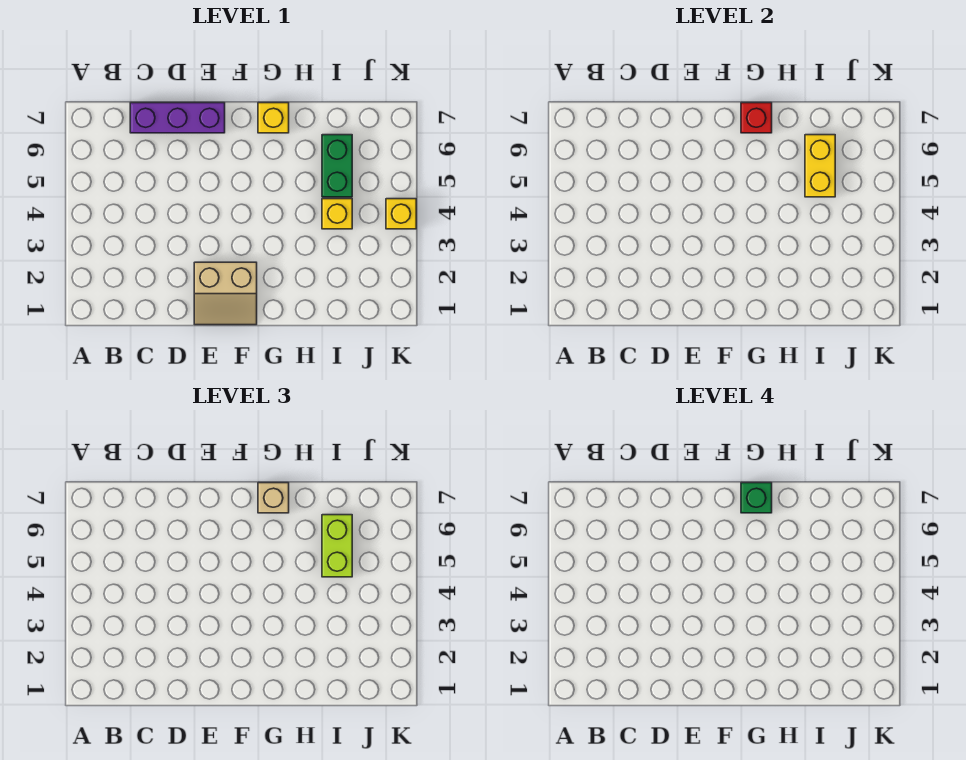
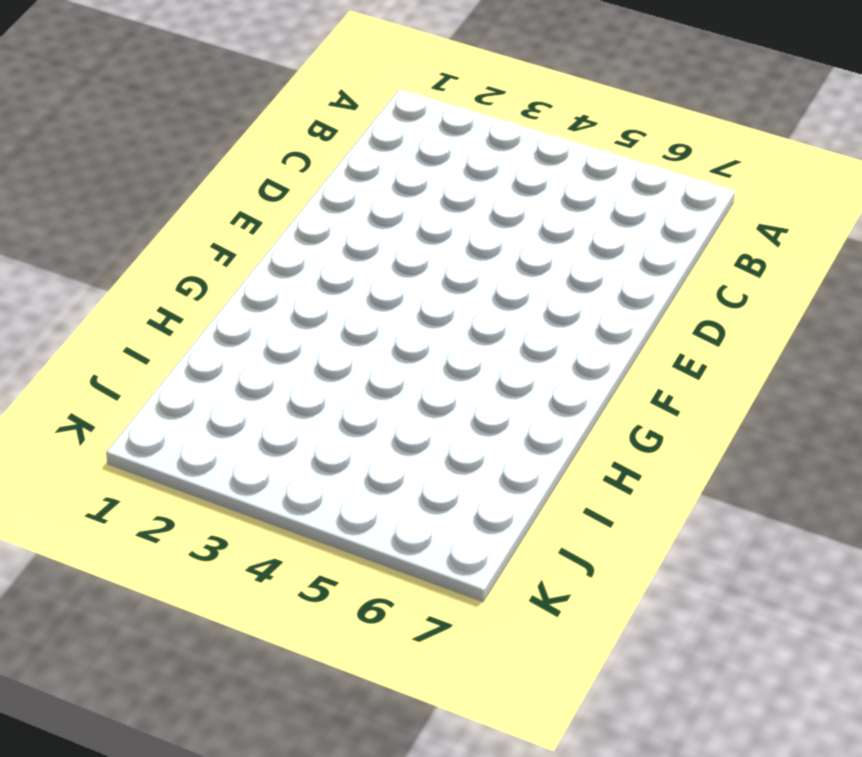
none -> purple 1x3 brick [130,103,225,133]
none -> tan 2x2 slope [194,262,257,325]

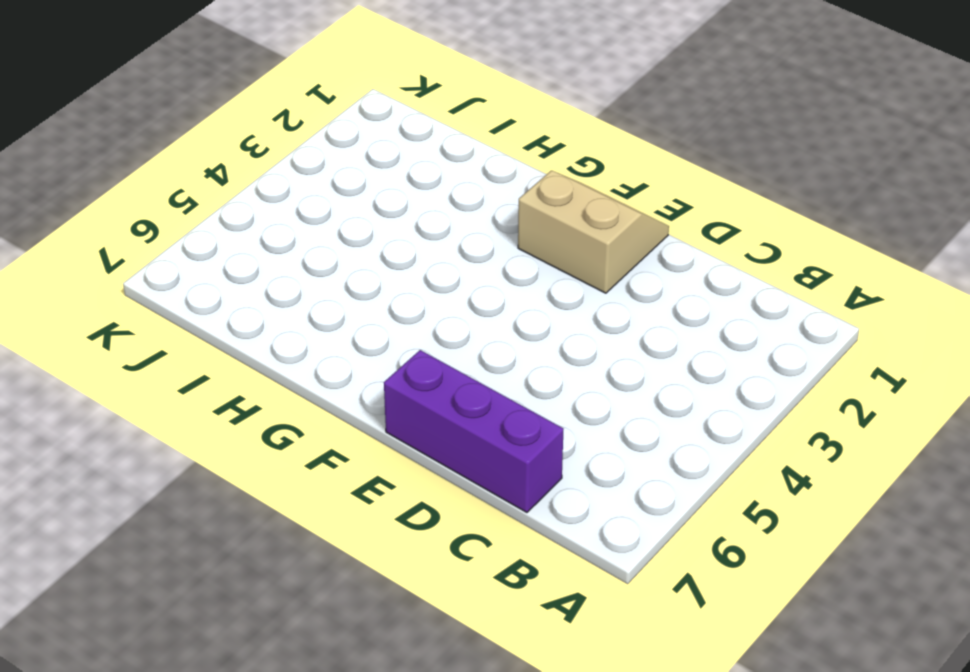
none -> yellow 1x1 brick [258,103,289,133]
none -> yellow 1x1 brick [322,199,352,229]

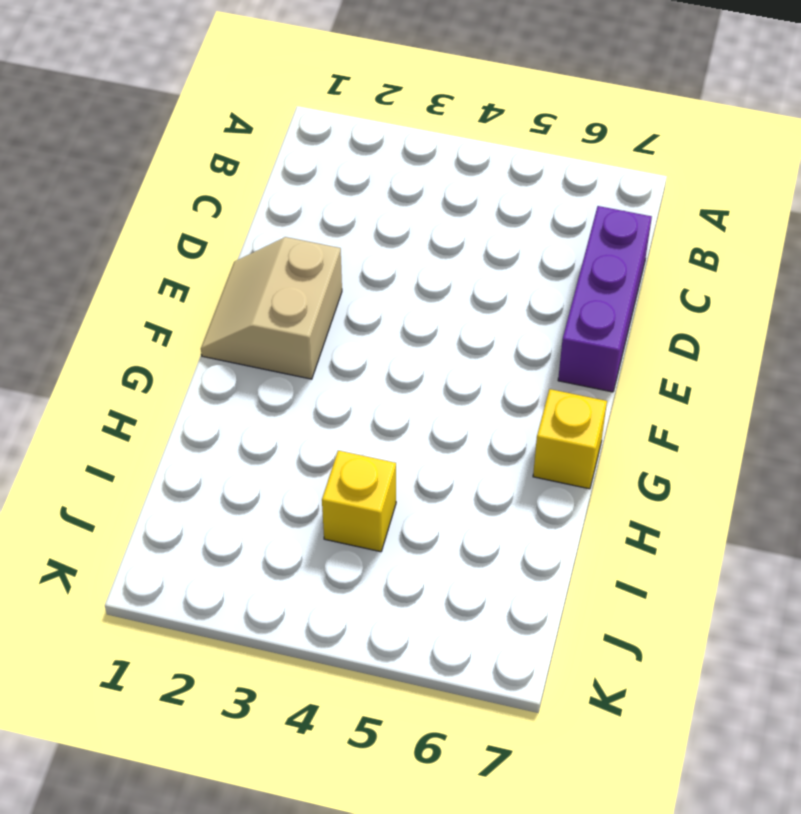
none -> green 1x2 brick [322,135,352,197]
none -> yellow 1x1 brick [386,199,416,229]

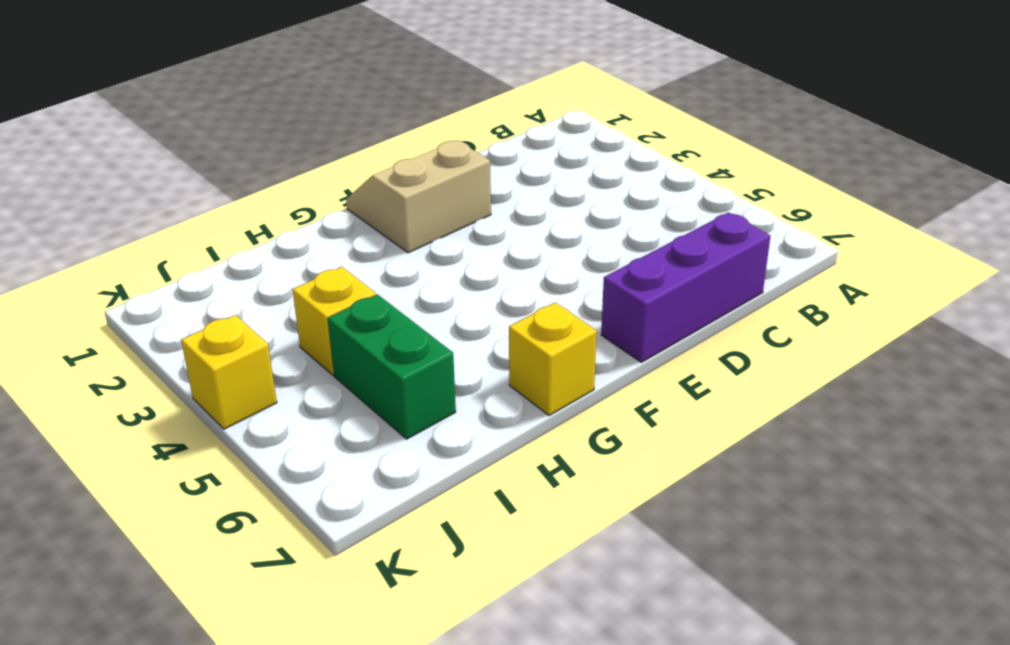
none -> red 1x1 brick [741,103,772,133]
none -> yellow 1x2 brick [805,135,835,197]

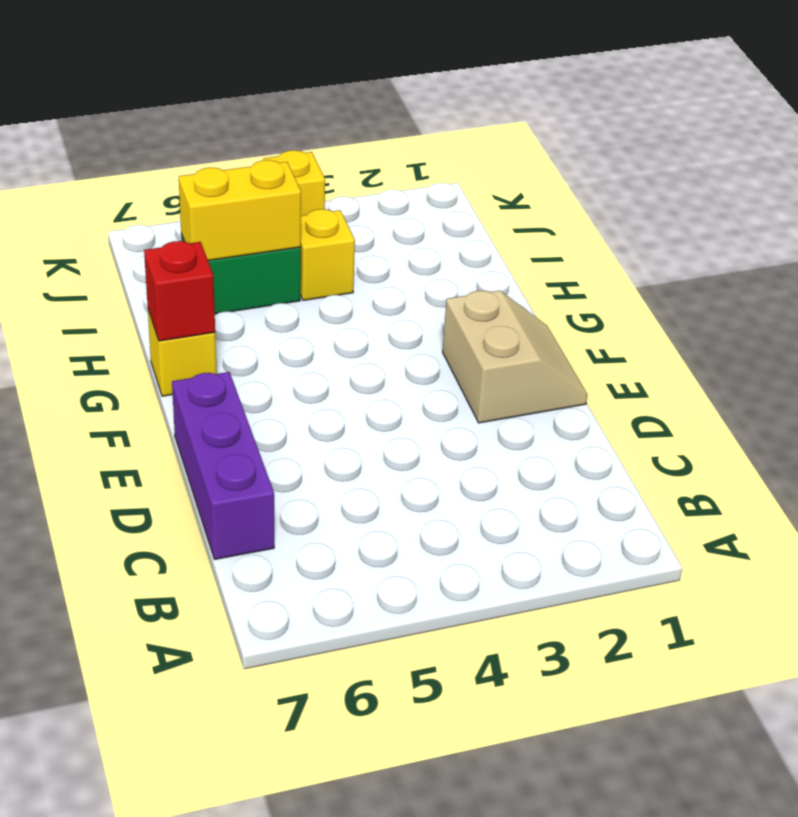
none -> tan 1x1 brick [258,483,289,513]
none -> lime 1x2 brick [322,515,352,577]

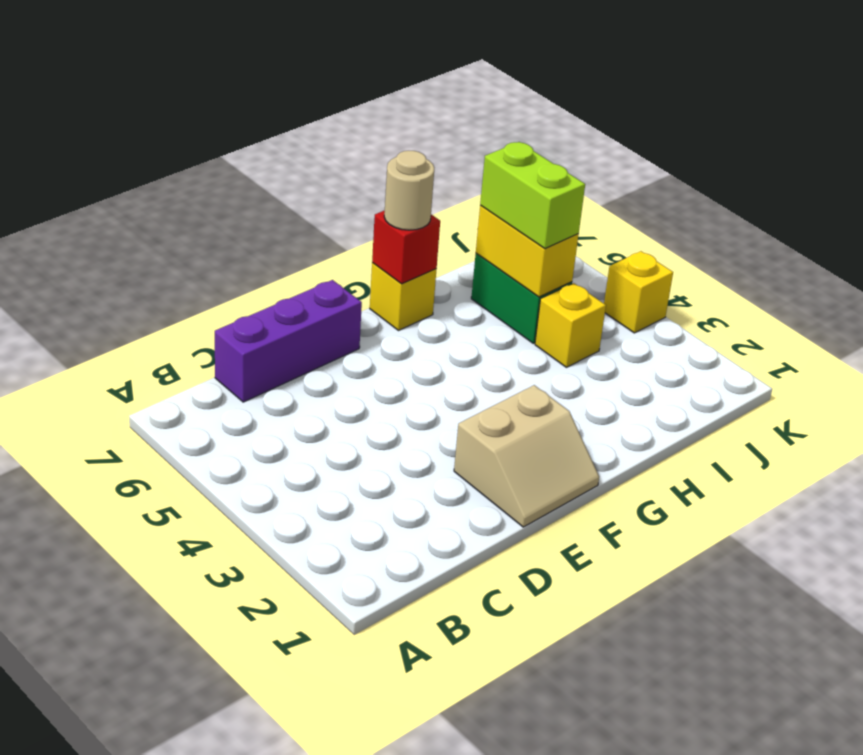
tan 1x1 round brick [384,151,434,230] -> tan 1x1 brick [258,483,289,513]
none -> green 1x1 brick [741,483,772,513]

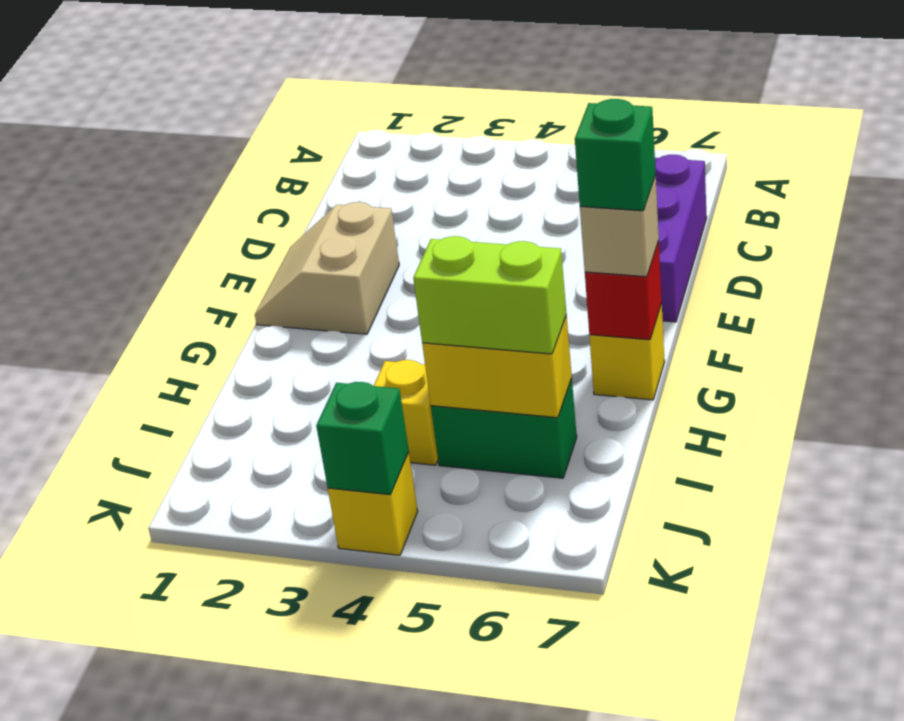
green 1x1 brick [316,382,409,495] -> none

